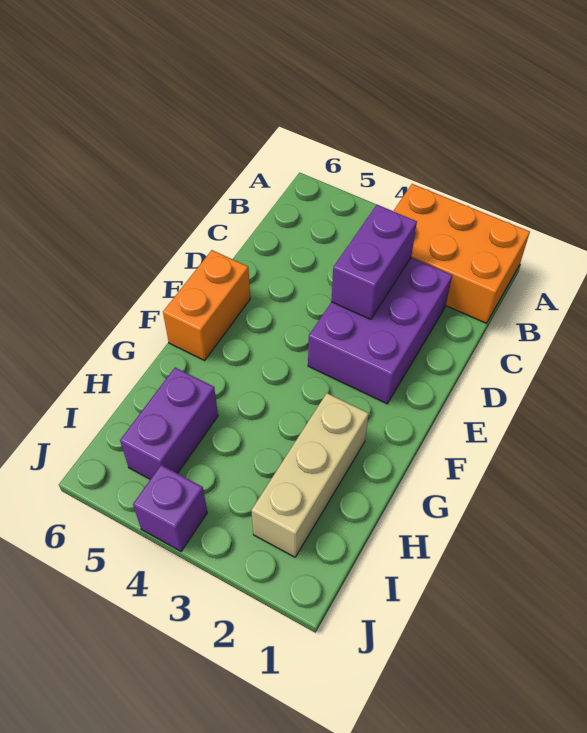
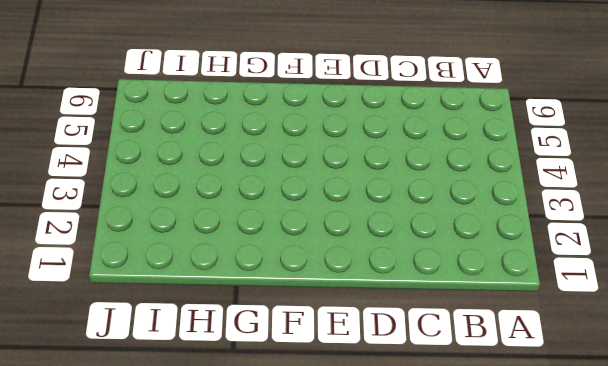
none -> orange 2x3 brick [393,184,530,323]
none -> purple 2x3 brick [308,258,452,404]

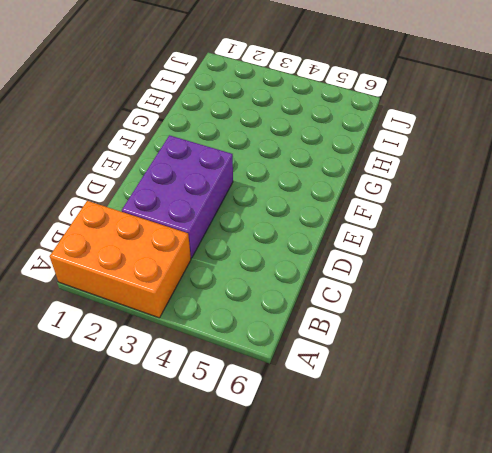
none -> orange 1x2 brick [163,250,250,360]
none -> tan 1x3 brick [251,393,369,557]

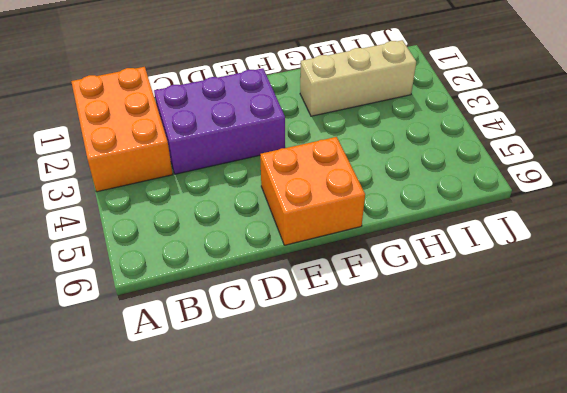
orange 2x2 brick [260,137,365,245] -> orange 1x2 brick [163,250,250,360]
none -> purple 1x2 brick [120,368,218,479]
none -> purple 1x1 brick [133,465,207,551]

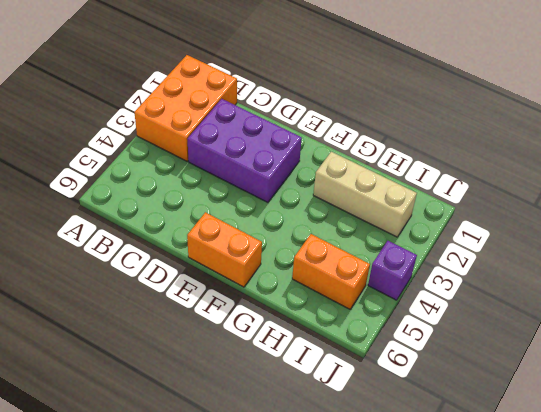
orange 1x2 brick [292,234,370,309] -> purple 1x2 brick [120,368,218,479]
none -> purple 1x2 brick [331,205,417,319]

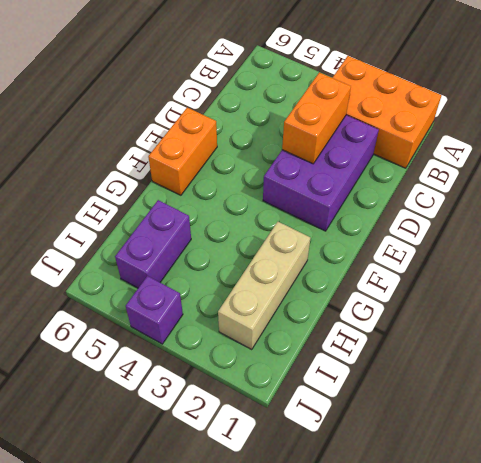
orange 1x2 brick [282,72,351,164] -> purple 1x2 brick [331,205,417,319]

